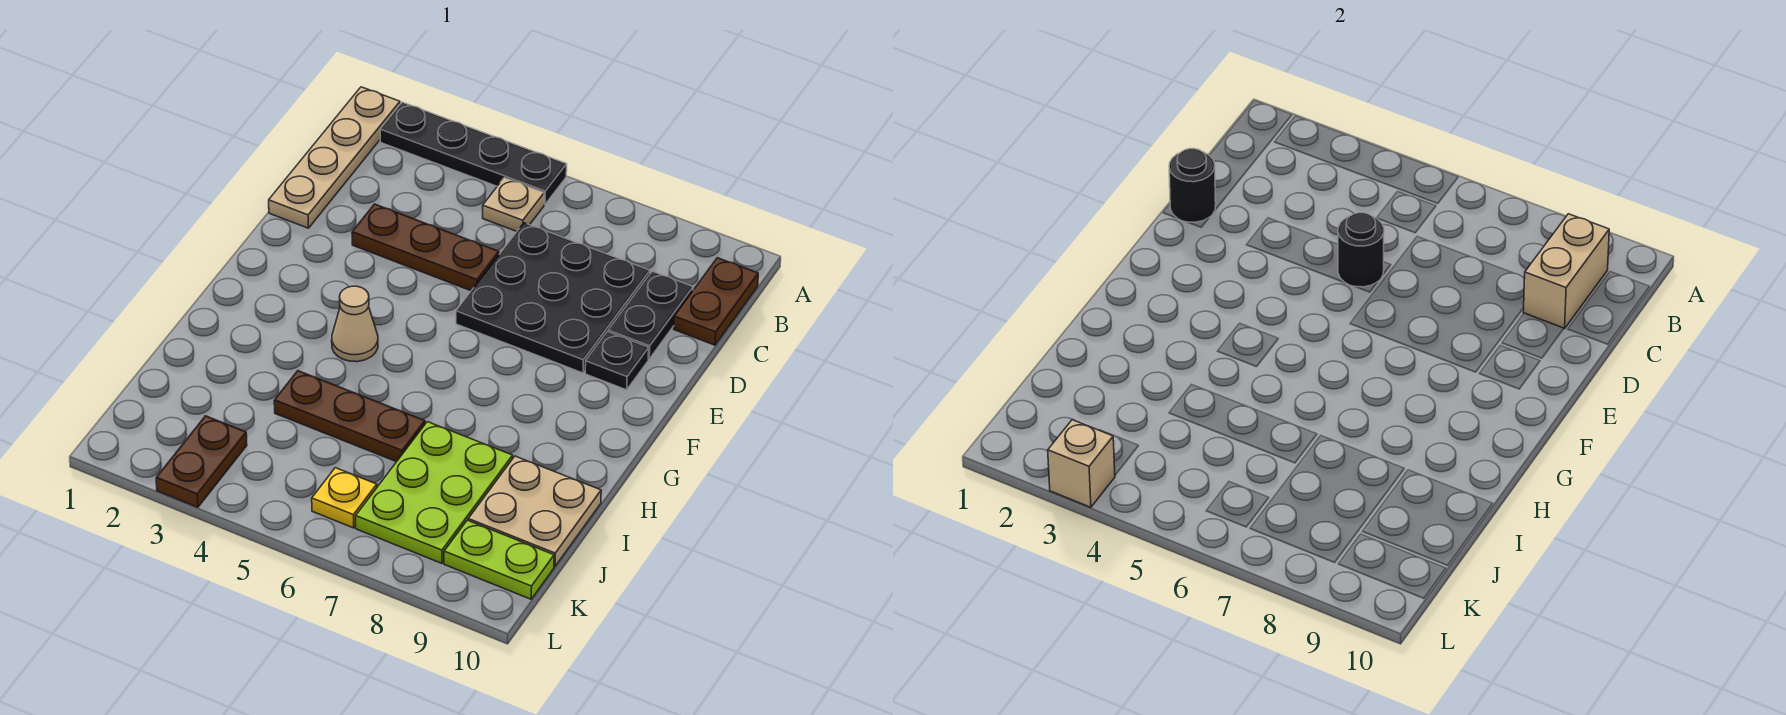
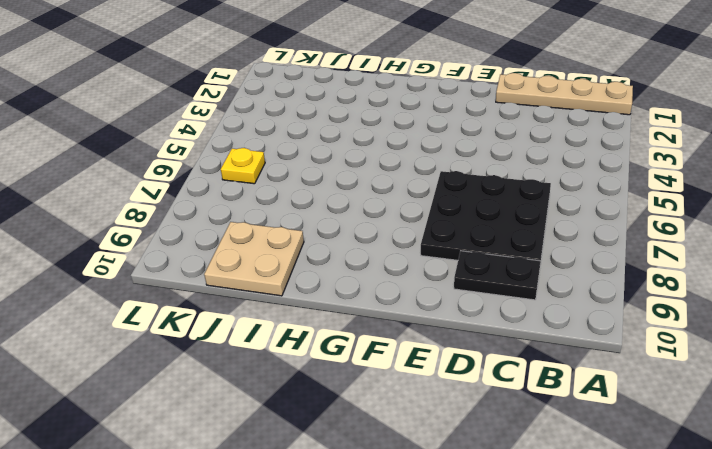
none -> black 1x4 plate [380,102,567,204]
none -> tan 1x1 plate [483,178,544,231]
none -> brown 1x2 plate [674,258,758,345]

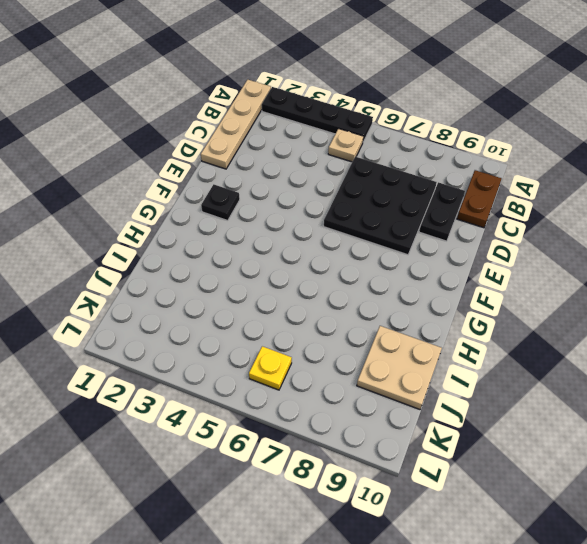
black 1x1 plate [201,184,240,220] -> black 1x1 plate moved to [585,332,649,390]
none -> brown 1x3 plate [352,204,499,291]
none -> tan 1x1 cone [332,286,378,362]
none -> brown 1x3 plate [274,371,425,462]

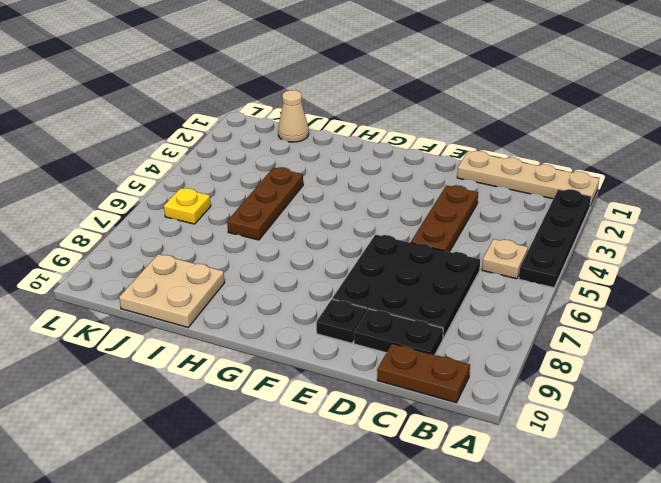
tan 1x1 cone [278,90,309,142] -> tan 1x1 cone moved to [332,286,378,362]
none -> lime 2x3 plate [356,422,513,563]
none -> brown 1x2 plate [156,416,247,507]
none -> lime 1x2 plate [444,520,554,599]

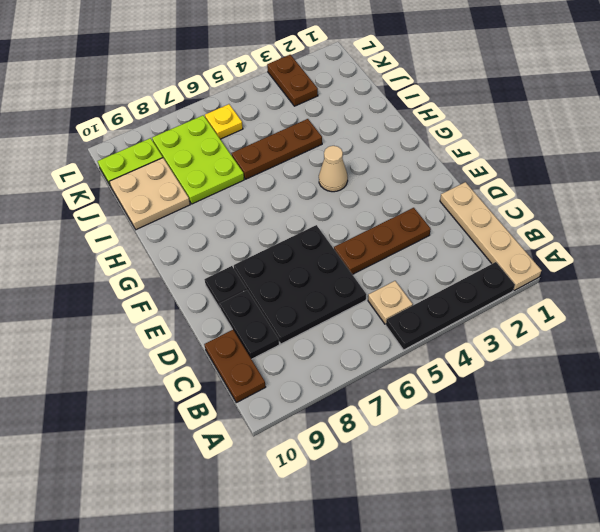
none -> tan 1x2 brick [1523,214,1609,329]
none -> black 1x1 round brick [1169,149,1216,222]
none -> black 1x1 round brick [1338,213,1384,287]

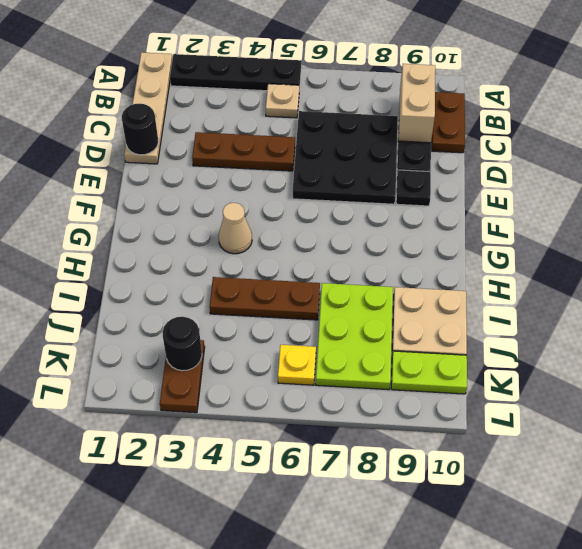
black 1x1 round brick [162,317,202,371] -> black 1x1 round brick moved to [1338,213,1384,287]
none -> tan 1x1 brick [1048,420,1115,507]

